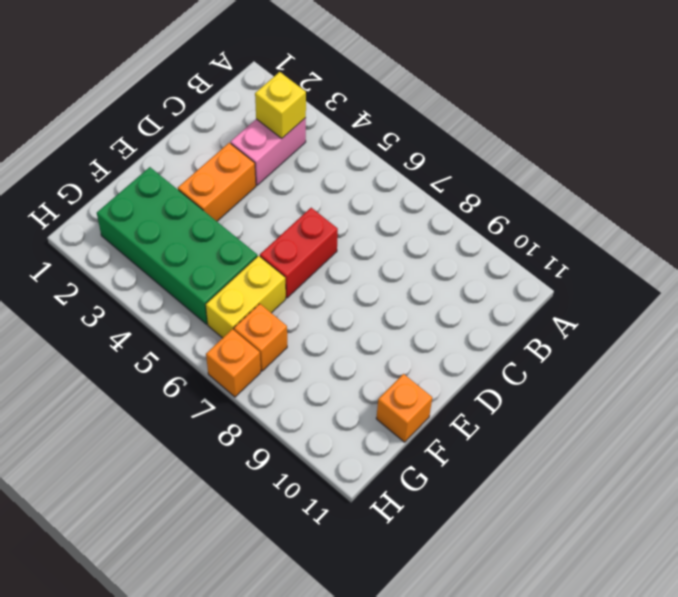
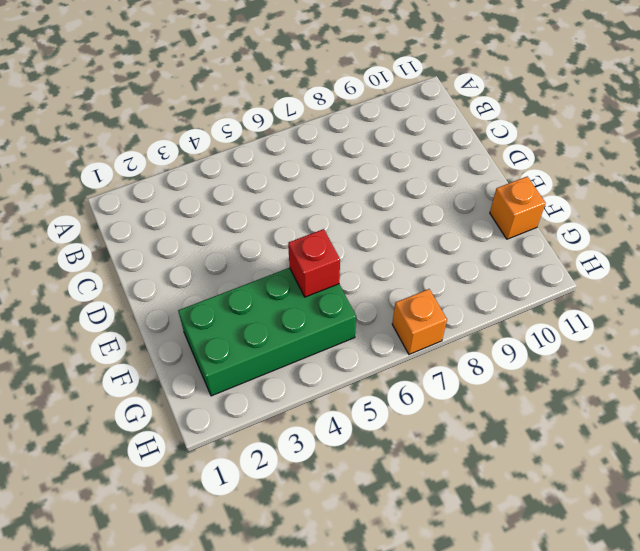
red 1x1 brick [288,229,340,297] -> none
none -> pink 1x2 brick [231,118,306,185]
none -> orange 1x2 brick [178,143,256,221]

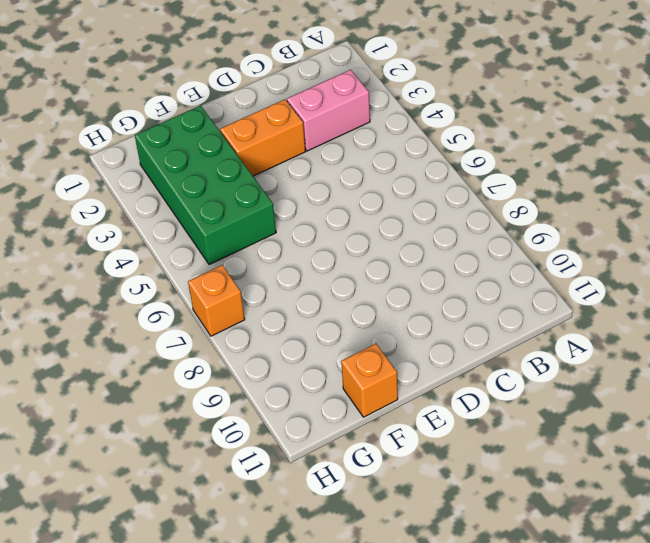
none -> red 1x2 brick [260,208,338,298]
none -> yellow 1x2 brick [206,256,286,338]

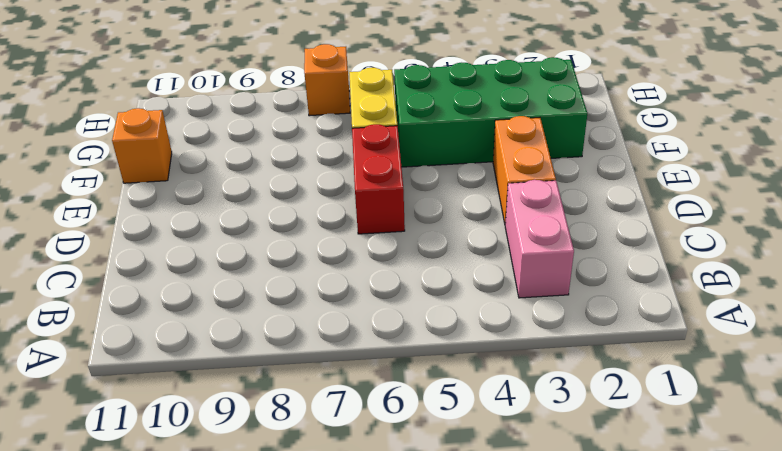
none -> orange 1x1 brick [234,304,287,371]
none -> yellow 1x1 brick [255,72,306,138]

